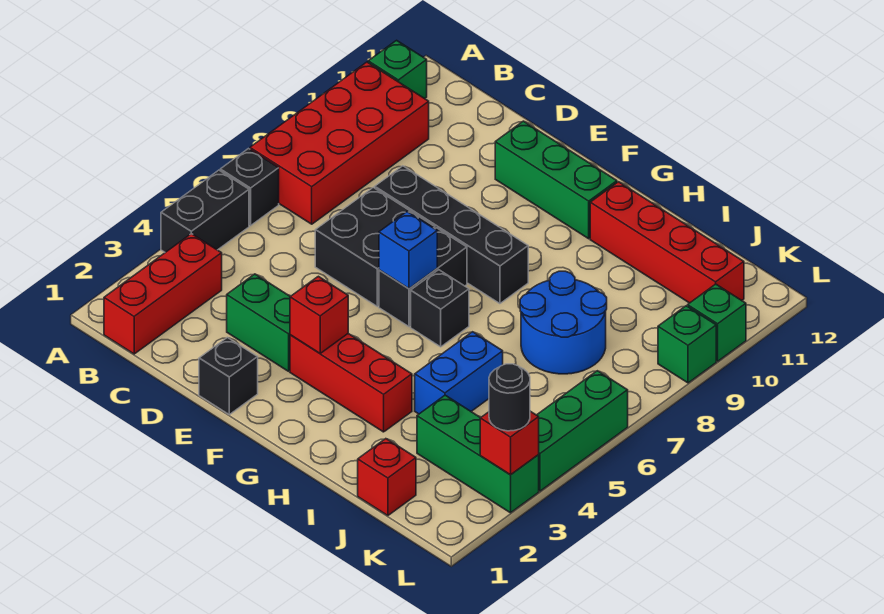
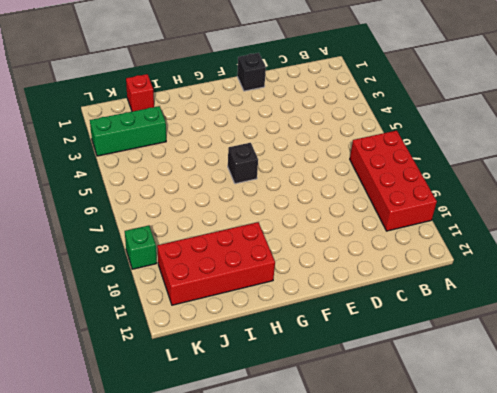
red 2x4 brick [157,222,275,305] -> red 1x4 brick [590,182,744,303]
none -> black 1x2 brick [161,170,249,252]
none -> black 1x1 brick [220,149,279,226]
none -> green 1x1 brick [368,40,427,99]

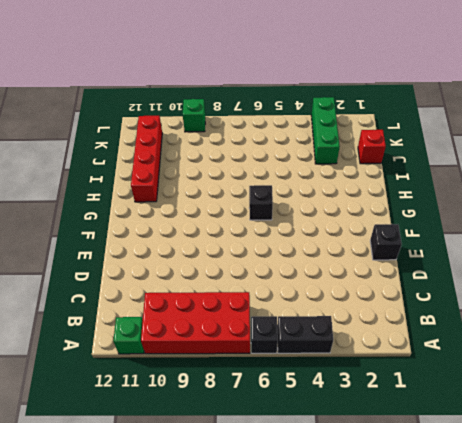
none -> red 1x3 brick [104,234,222,354]
none -> green 1x2 brick [227,274,290,371]
none -> black 2x2 brick [315,188,435,306]

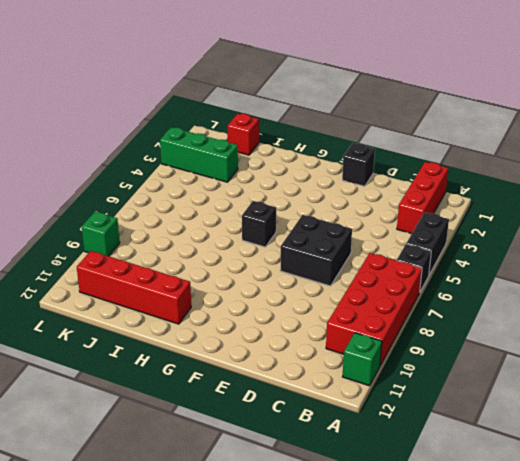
none -> green 1x2 brick [227,274,290,371]
none -> black 1x4 brick [375,166,528,304]
none -> green 1x3 brick [495,121,617,239]

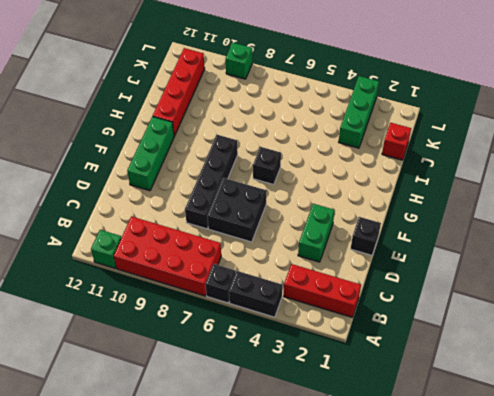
none -> red 1x3 brick [290,334,412,432]
none -> black 1x2 brick [379,228,467,327]
none -> blue 1x2 brick [415,332,503,414]

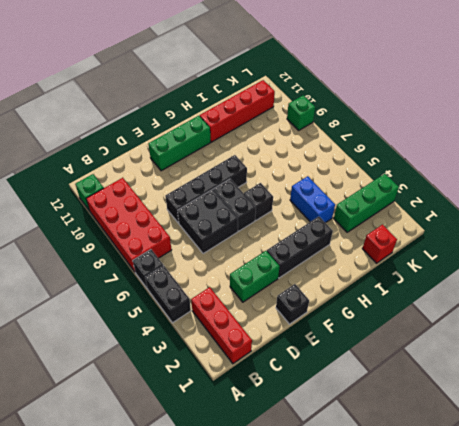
black 1x3 brick [267,217,333,278] -> red 1x3 brick [290,334,412,432]
none -> blue 2x2 round brick [520,271,607,374]
none -> green 1x3 brick [537,371,628,491]
none -> green 1x1 brick [688,284,746,361]

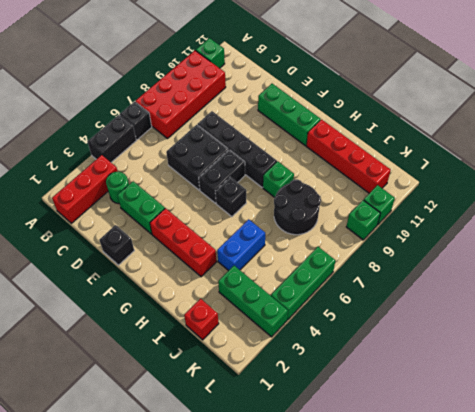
green 1x1 round brick [106,172,129,204] -> none
green 1x1 brick [263,161,294,197] -> none
black 2x2 round brick [274,179,321,235] -> blue 2x2 round brick [520,271,607,374]
none -> red 1x1 brick [290,276,348,353]
none -> blue 1x1 brick [379,212,437,289]
none -> red 1x1 brick [480,411,539,475]

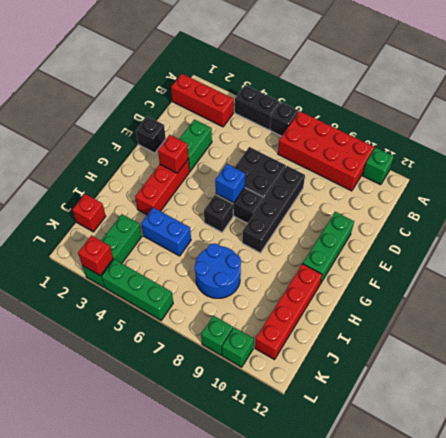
none -> black 1x1 round brick [489,364,530,431]

